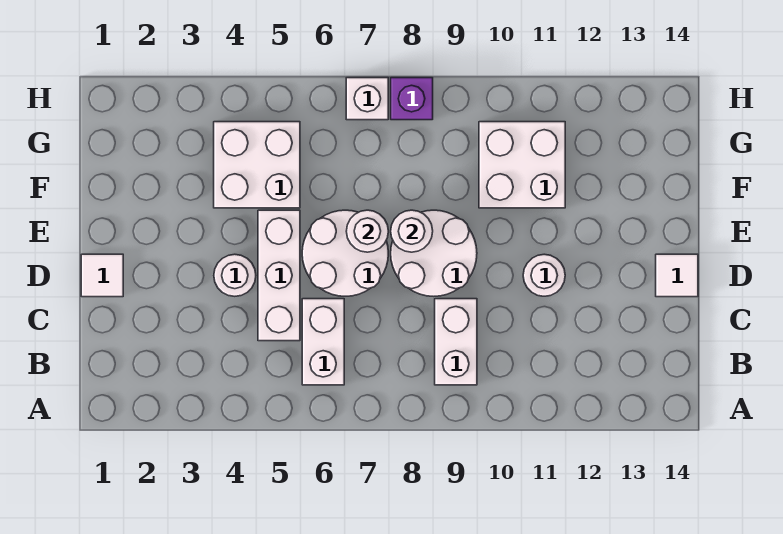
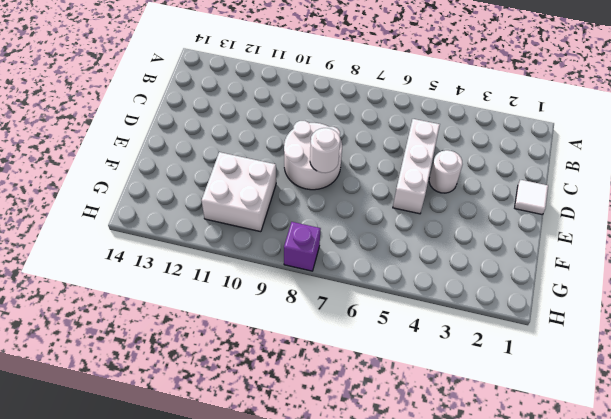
none -> white 1x2 brick [302,299,344,385]
none -> white 1x2 brick [435,299,477,385]
none -> white 2x2 round brick [302,210,388,296]

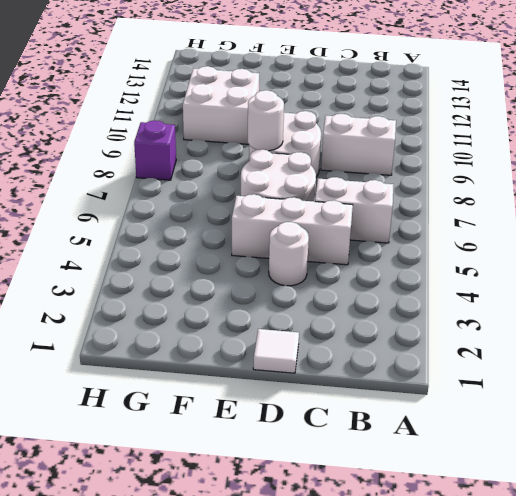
none -> white 1x1 round brick [523,254,565,296]
none -> white 1x1 tile [656,254,698,297]
none -> white 2x2 brick [214,122,300,208]

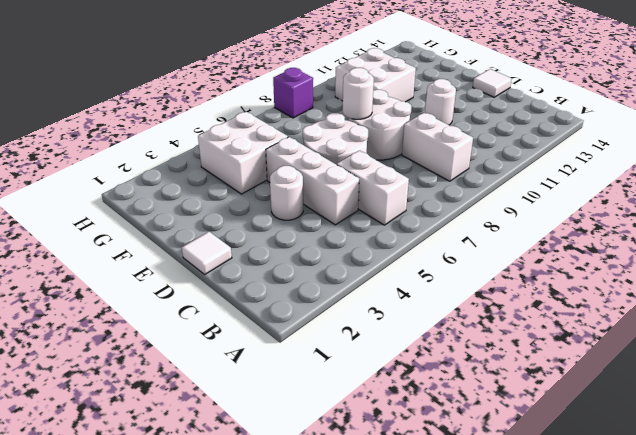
none -> white 1x1 brick [346,78,388,120]
none -> white 1x1 round brick [346,210,388,252]

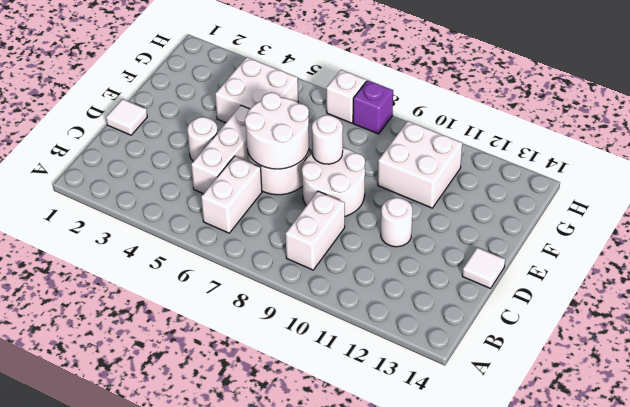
white 2x2 round brick [245,93,309,169] -> white 1x1 round brick [346,210,388,252]

